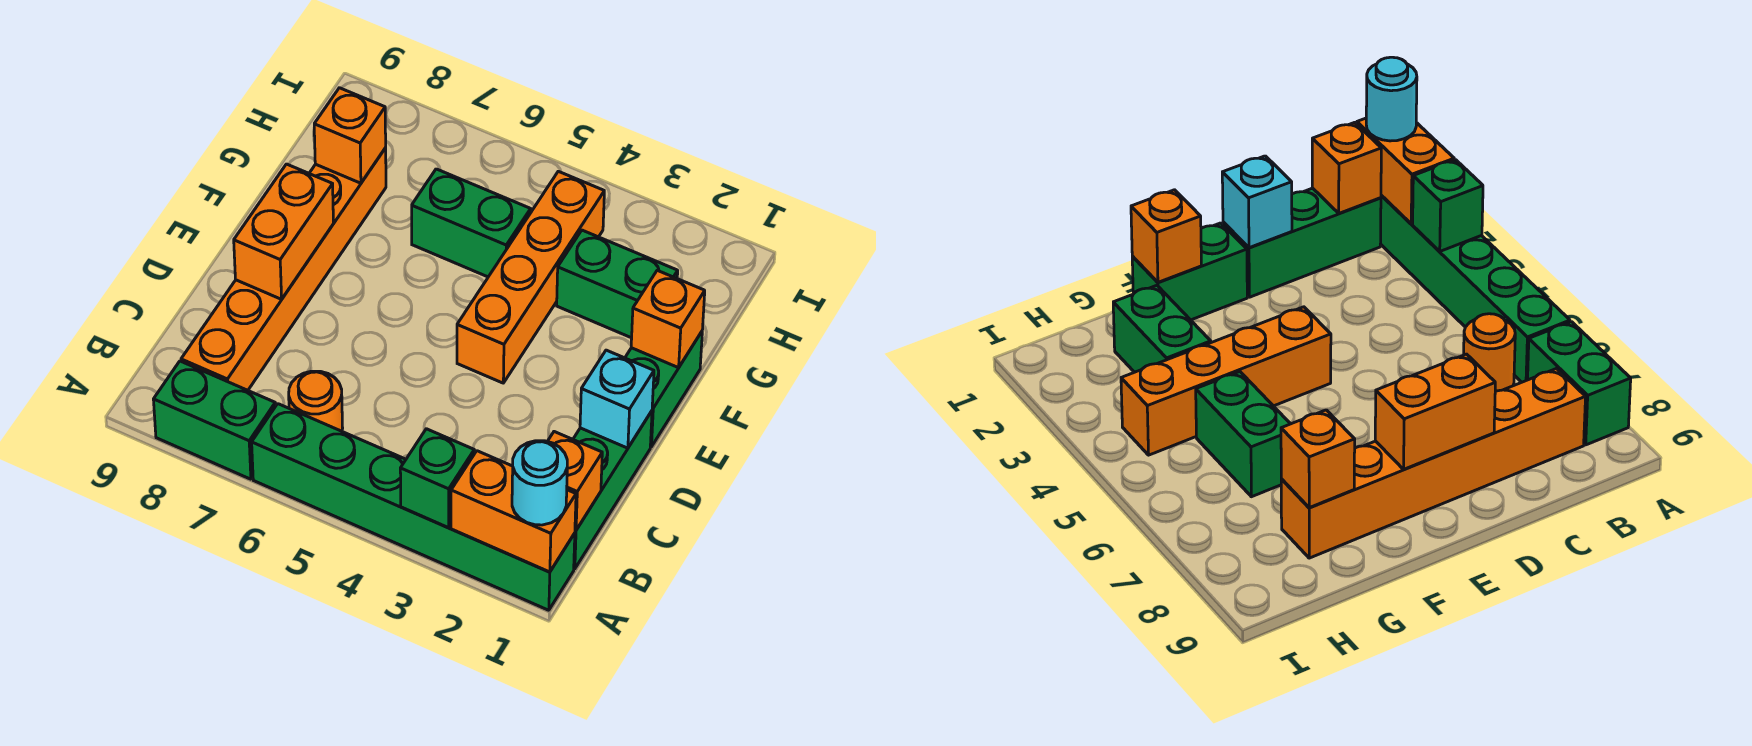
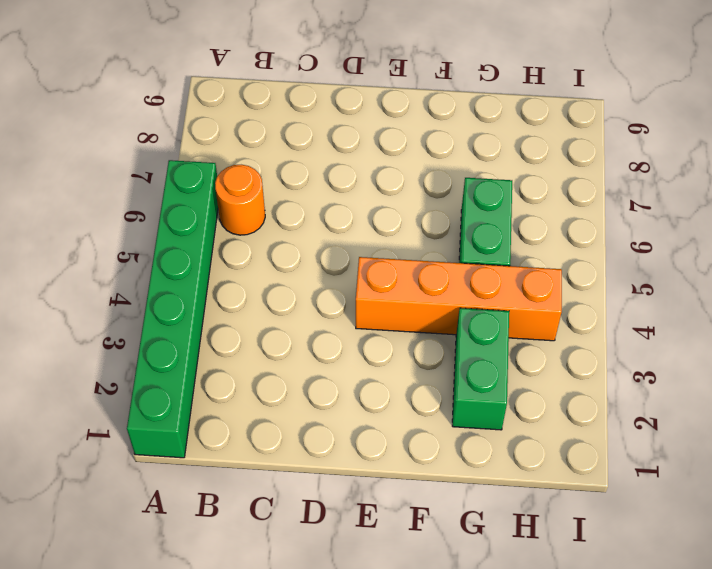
none -> green 1x2 brick [153,361,275,479]
none -> green 1x3 brick [573,411,652,569]
none -> orange 1x6 brick [181,148,386,390]

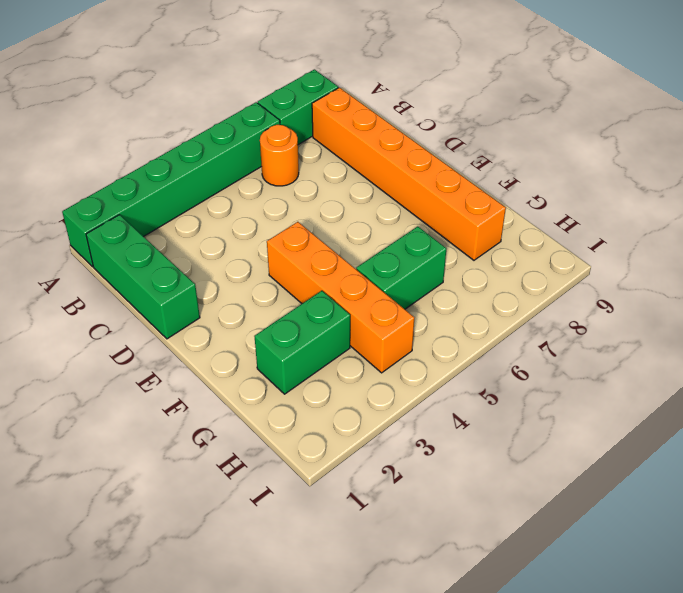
none -> green 1x2 brick [625,332,702,447]
none -> orange 1x2 brick [451,451,576,572]
none -> green 1x1 brick [400,429,474,528]

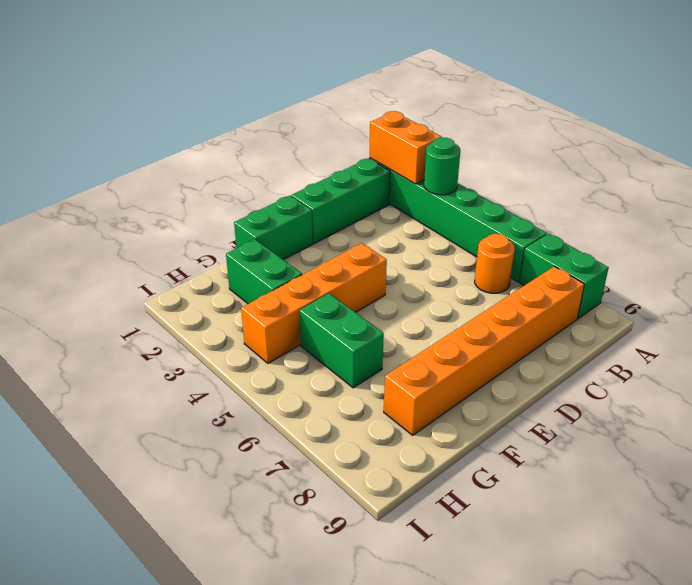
green 1x1 round brick [424,137,460,195] -> green 1x1 brick [400,429,474,528]
none -> orange 1x1 brick [547,432,602,530]
none -> cyan 1x1 brick [580,350,654,448]
none -> orange 1x2 brick [234,164,333,299]

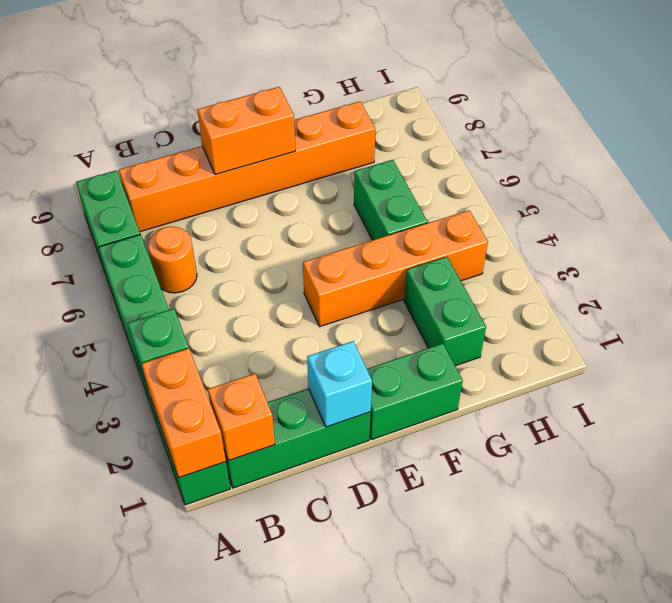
none -> orange 1x1 brick [631,270,705,368]
none -> orange 1x1 brick [314,88,386,183]
none -> cyan 1x1 round brick [512,441,567,525]

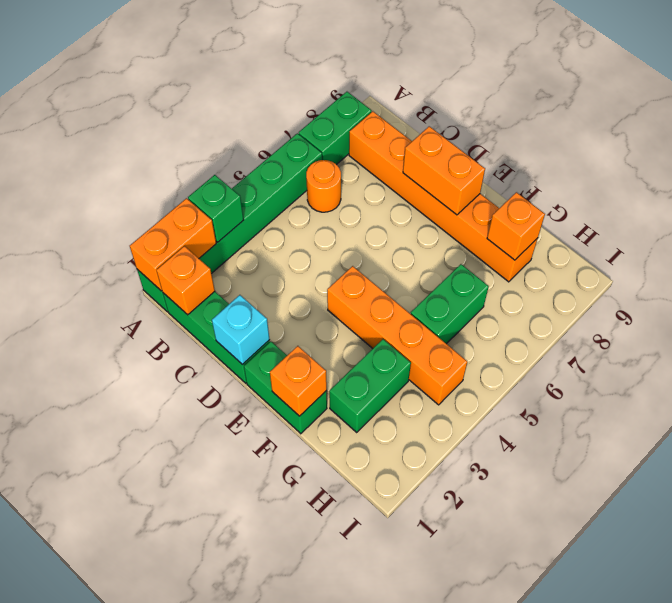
none -> cyan 1x1 round brick [512,441,567,525]

